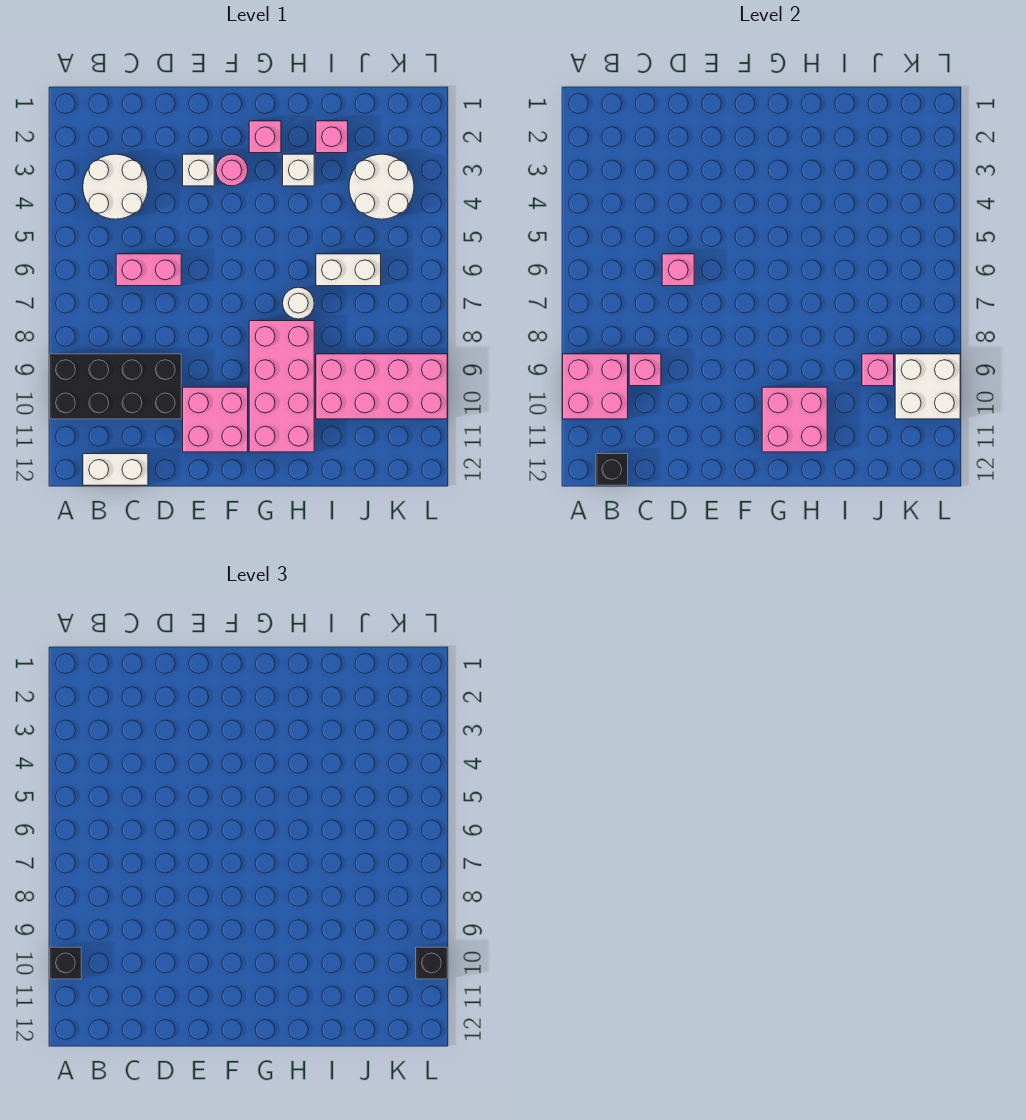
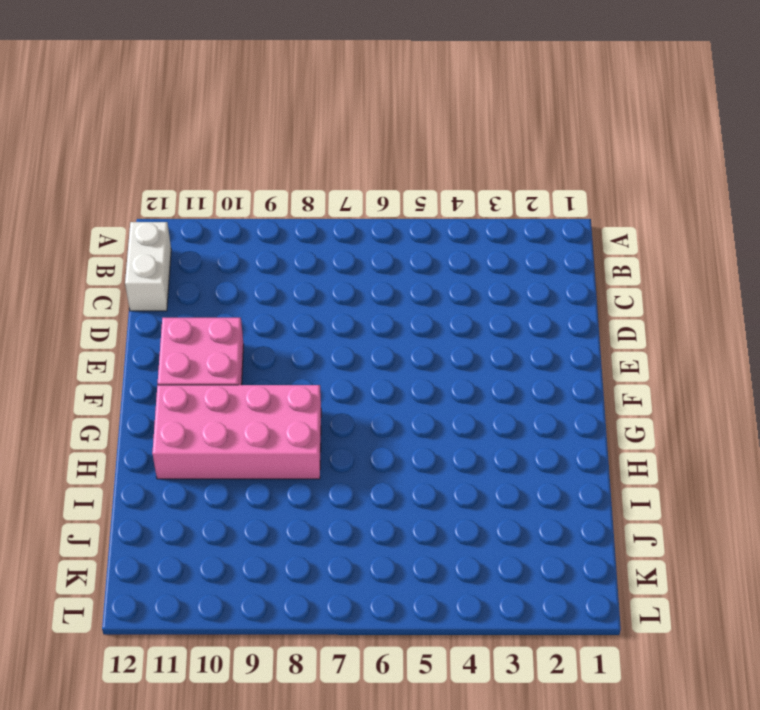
none -> black 2x4 brick [50,354,181,419]
none -> white 2x2 round brick [83,154,148,219]
none -> pink 1x2 brick [116,254,181,286]

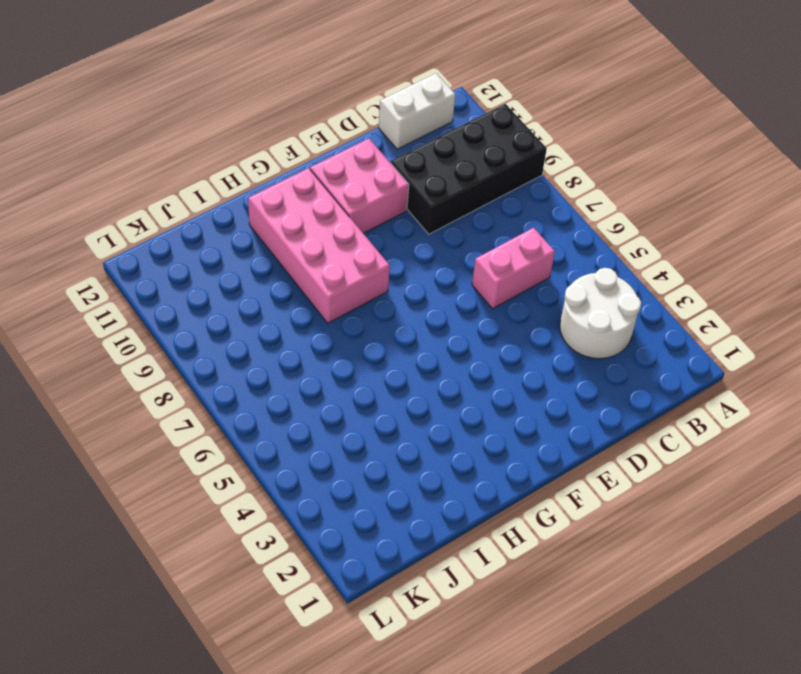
none -> white 1x1 brick [183,154,214,186]
none -> pink 1x1 round brick [216,154,248,186]
none -> pink 1x1 brick [249,121,281,153]

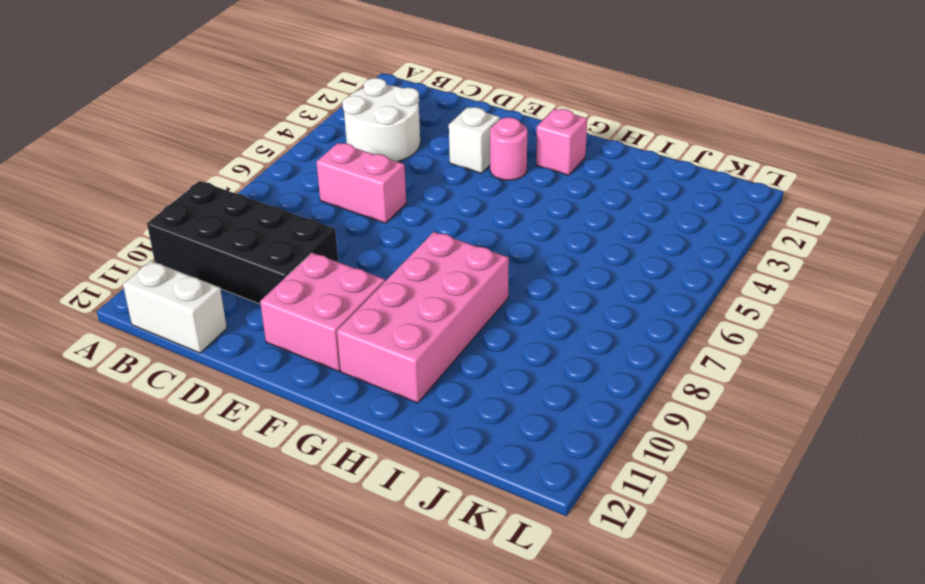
none -> white 1x1 brick [283,154,314,186]
none -> white 1x1 round brick [283,287,314,319]
none -> pink 1x1 brick [316,121,348,153]

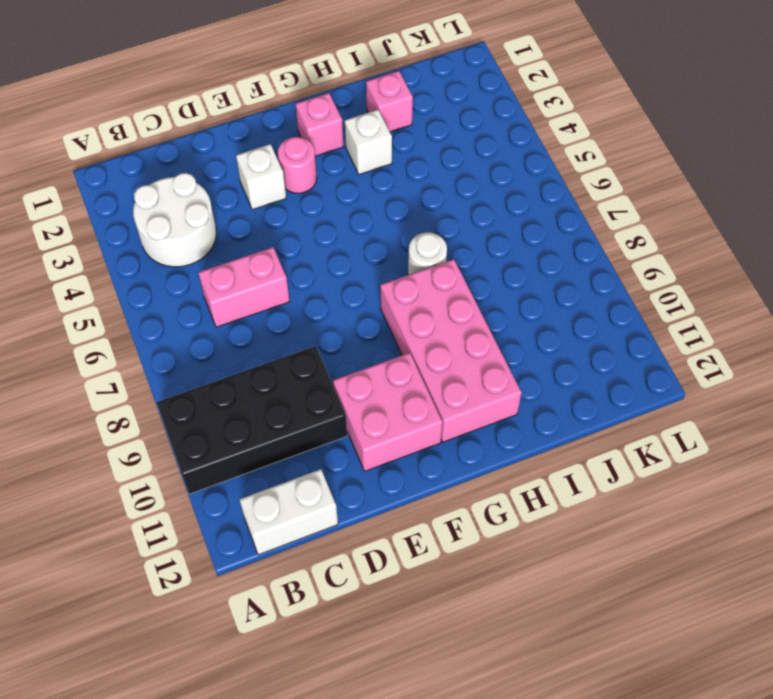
none -> white 1x2 brick [316,254,381,286]
none -> pink 2x4 brick [316,354,447,419]
none -> white 2x2 round brick [349,154,414,219]

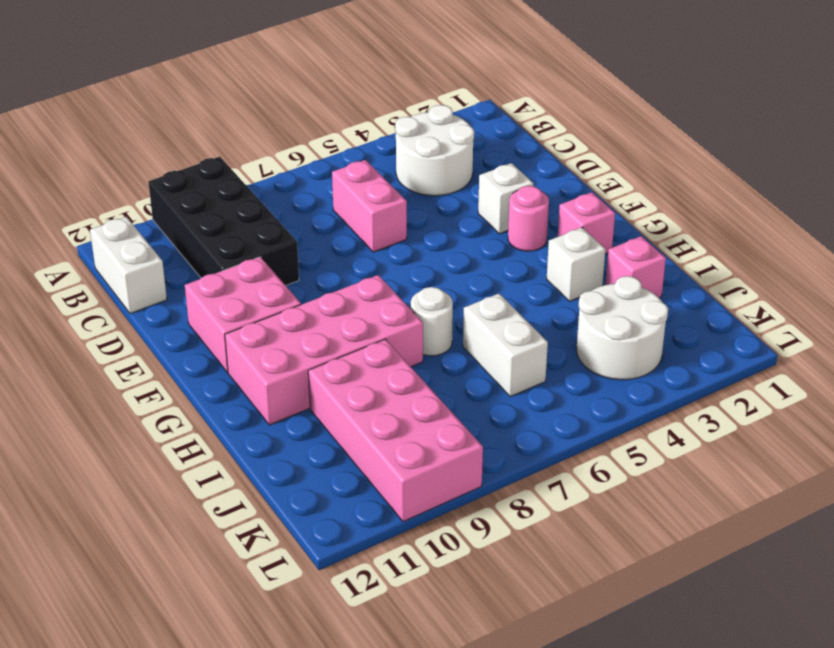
none -> pink 2x2 brick [563,354,628,419]
none -> black 1x1 brick [596,454,628,485]
none -> pink 1x1 brick [629,354,661,386]

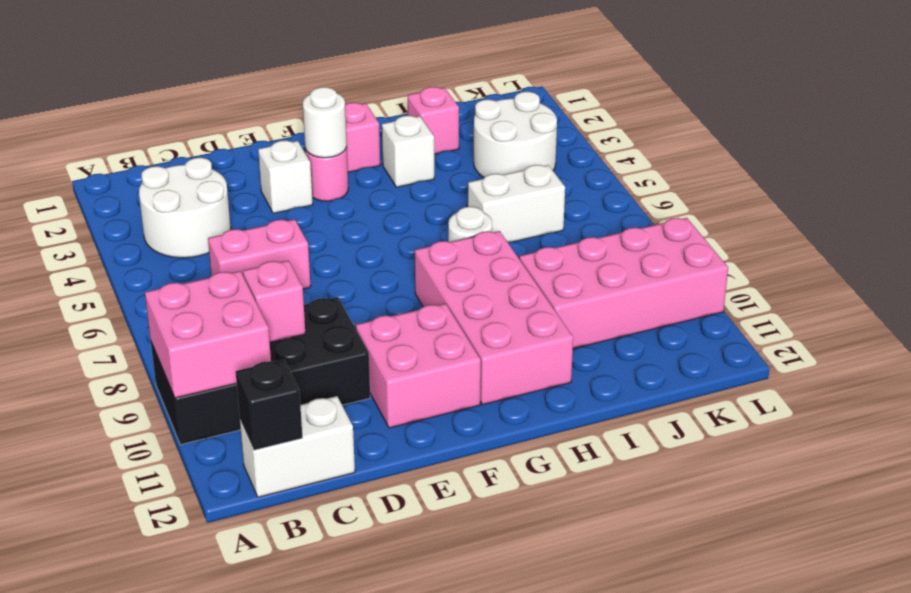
white 1x1 round brick [303,87,347,158] -> none
none -> pink 1x1 brick [662,254,694,286]
none -> pink 2x2 brick [762,387,827,452]
none -> pink 1x1 brick [862,354,894,386]

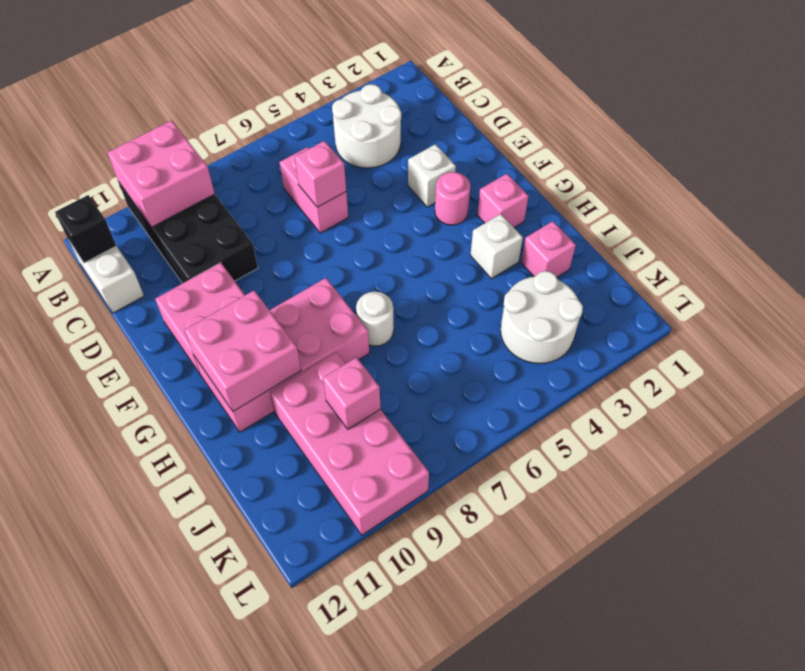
none -> white 1x2 brick [316,254,381,286]
none -> pink 1x1 brick [629,354,661,386]
none -> white 2x2 brick [895,354,960,419]

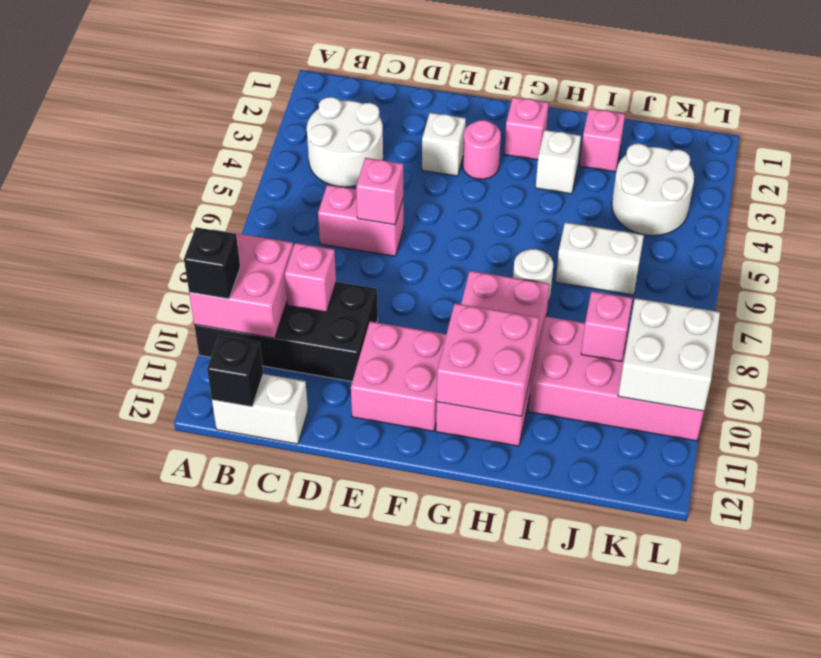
none -> black 1x1 brick [416,947,447,979]

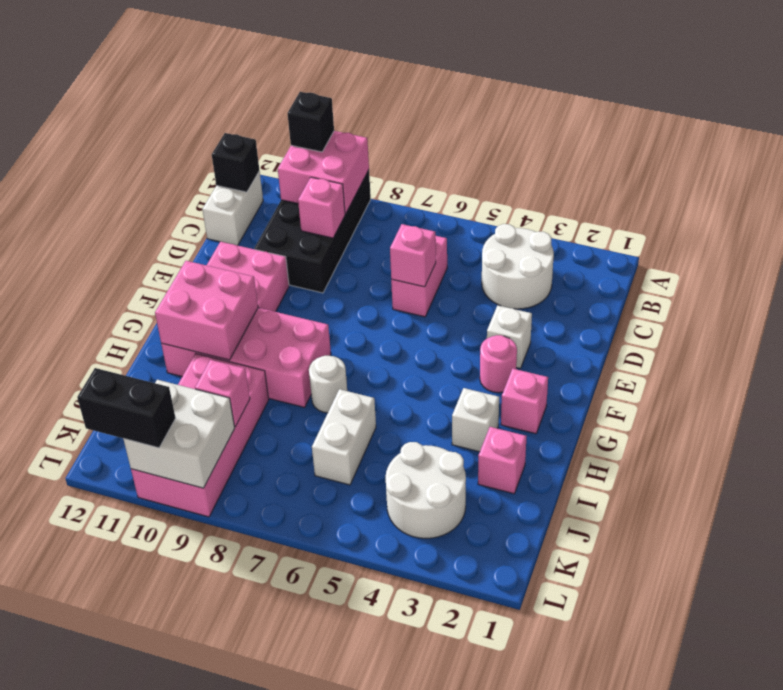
black 1x2 brick [77,368,176,448] -> black 1x1 brick [416,947,447,979]

